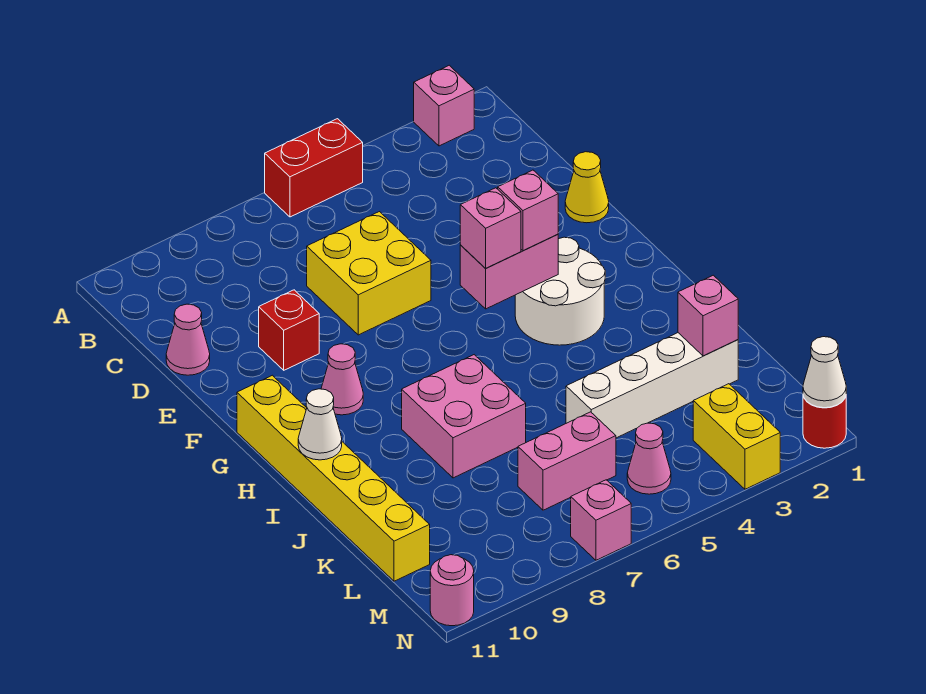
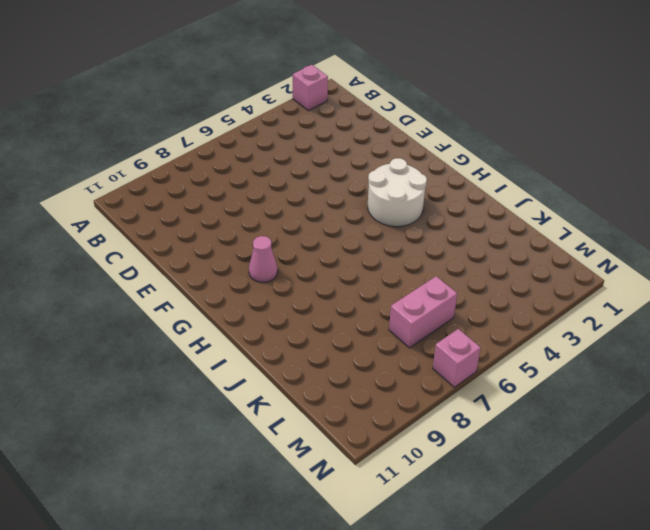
none -> red 1x2 brick [265,119,363,217]
none -> yellow 2x2 brick [307,212,431,335]
none -> pink 1x1 cone [166,304,210,375]

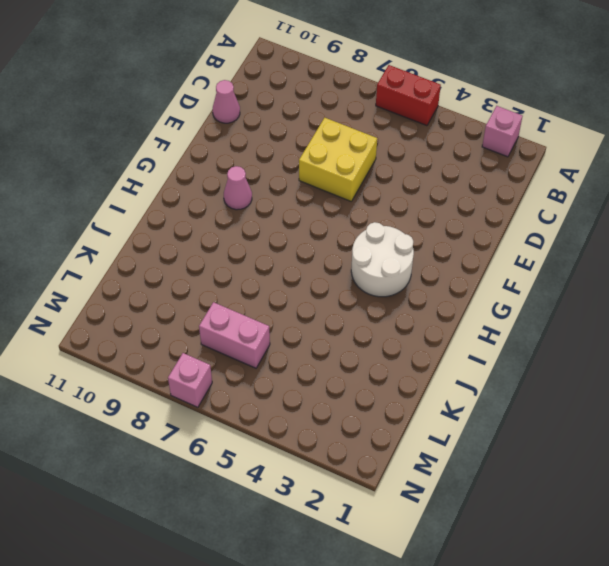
none -> yellow 1x1 cone [565,152,609,223]
none -> red 1x1 brick [259,290,319,370]
none -> yellow 1x6 brick [237,375,430,581]

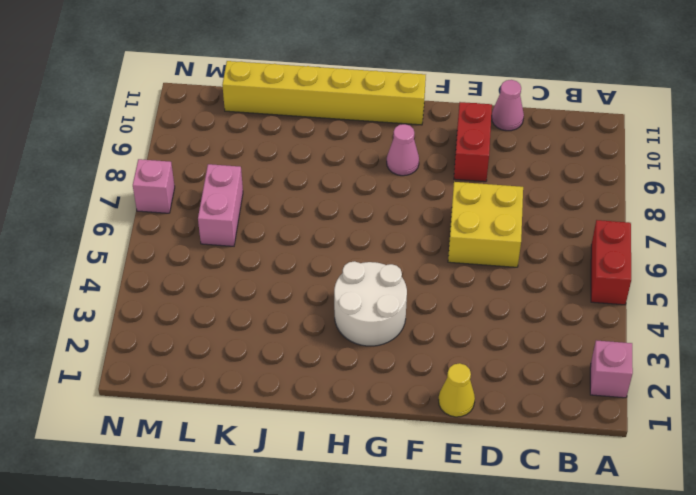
red 1x2 brick [454,102,492,182] -> red 1x1 brick [259,290,319,370]
none -> pink 2x2 brick [402,355,526,478]
none -> white 1x4 brick [566,333,738,438]
none -> yellow 1x2 brick [693,384,780,489]

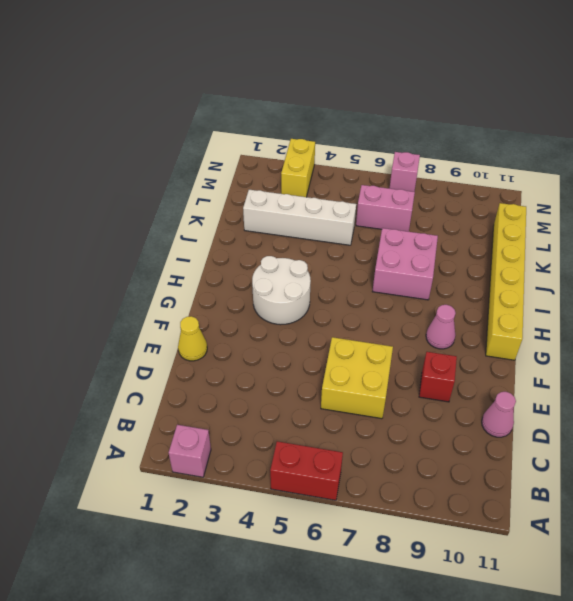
none -> pink 1x1 cone [627,423,671,494]
none -> red 1x1 round brick [803,396,846,448]
none -> pink 1x1 round brick [430,555,474,626]

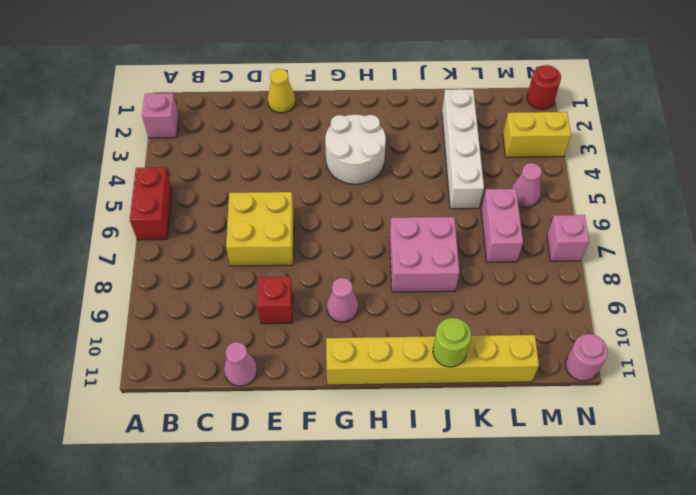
lime 1x1 round brick [433,318,471,367] -> none
none -> pink 1x2 brick [460,234,558,309]
none -> white 1x1 cone [298,389,342,460]
none -> pink 1x1 brick [678,275,738,356]

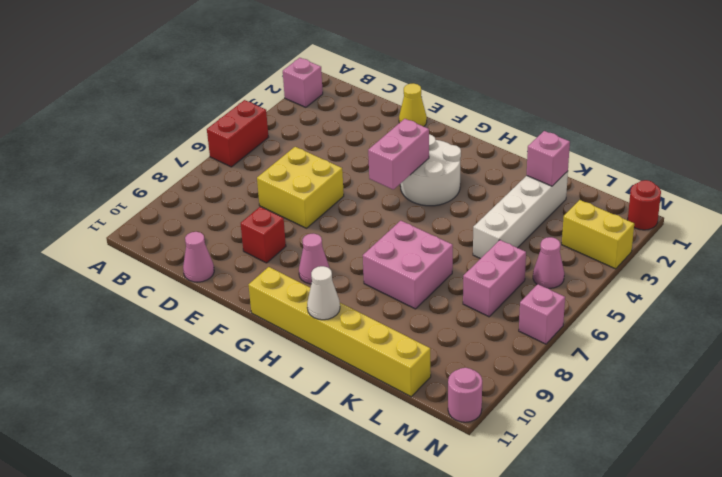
none -> white 1x1 cone [803,337,846,408]
none -> pink 1x1 brick [498,170,558,251]
none -> pink 1x1 brick [460,188,521,268]

